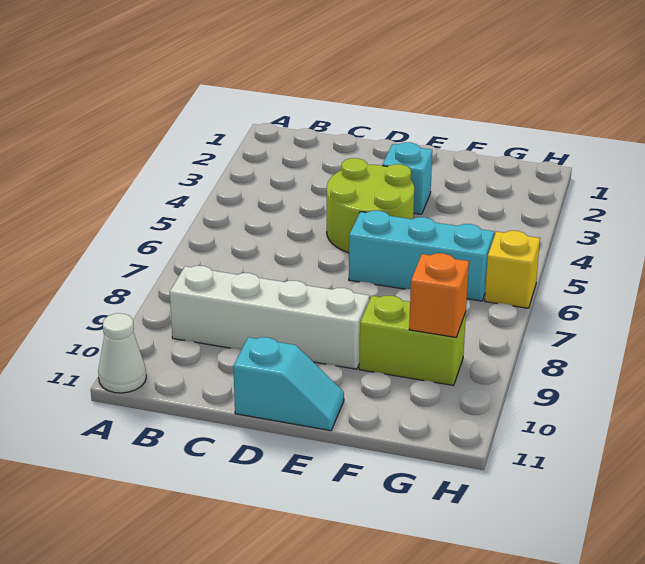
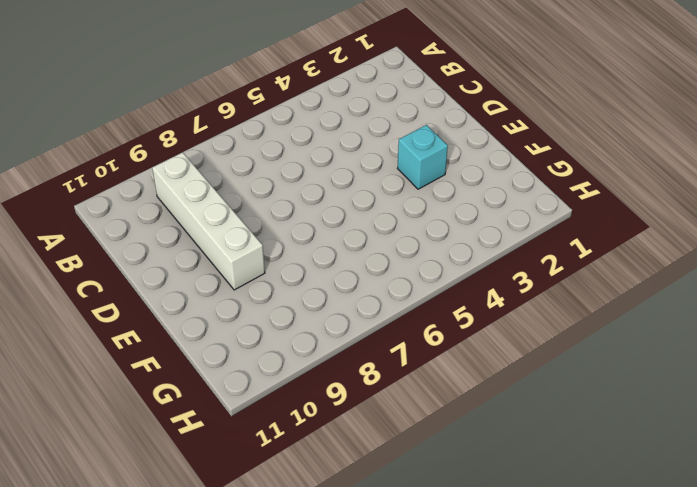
none -> white 1x1 cone [98,313,146,393]
none -> lime 2x2 round brick [327,158,414,253]

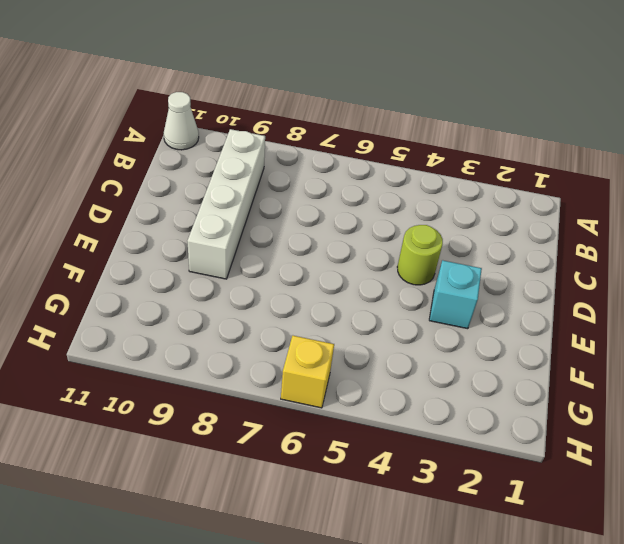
lime 1x1 round brick [397,225,443,285] -> lime 2x2 round brick [327,158,414,253]
none -> cyan 1x2 slope [233,337,344,431]
none -> cyan 1x3 brick [349,211,494,301]

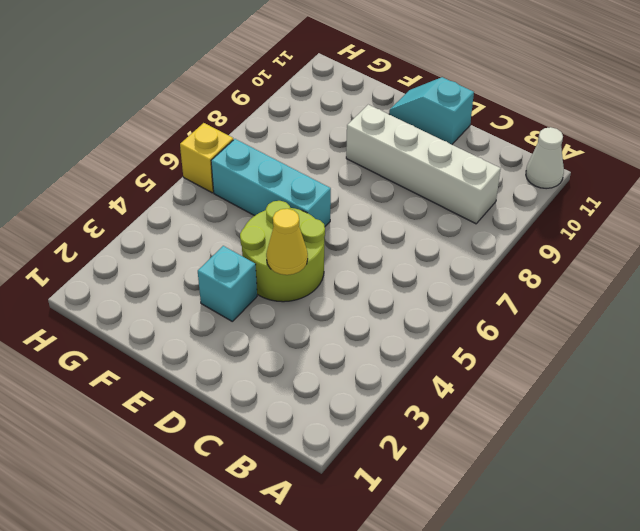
yellow 1x1 cone [266,209,308,275] -> none
none -> lime 1x2 brick [359,296,466,386]
none -> orange 1x1 brick [409,253,469,338]

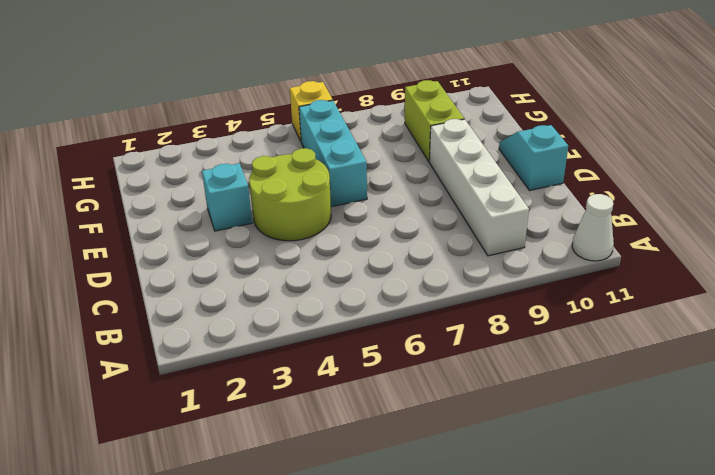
none -> orange 1x1 brick [409,253,469,338]

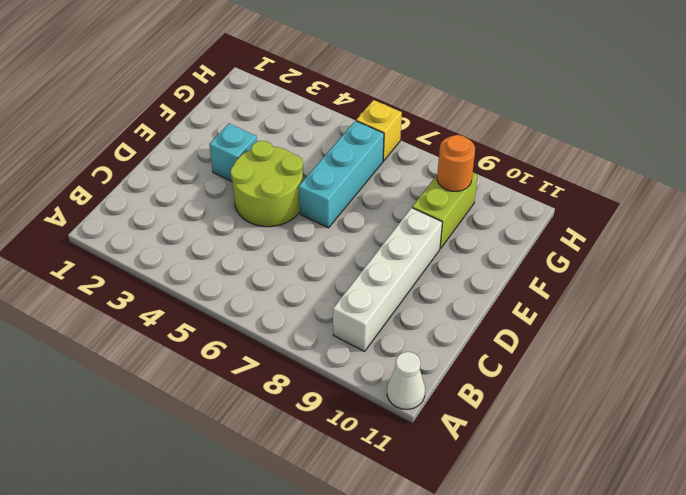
orange 1x1 round brick [437,135,475,191] -> orange 1x1 brick [409,253,469,338]
none -> cyan 1x2 slope [233,337,344,431]

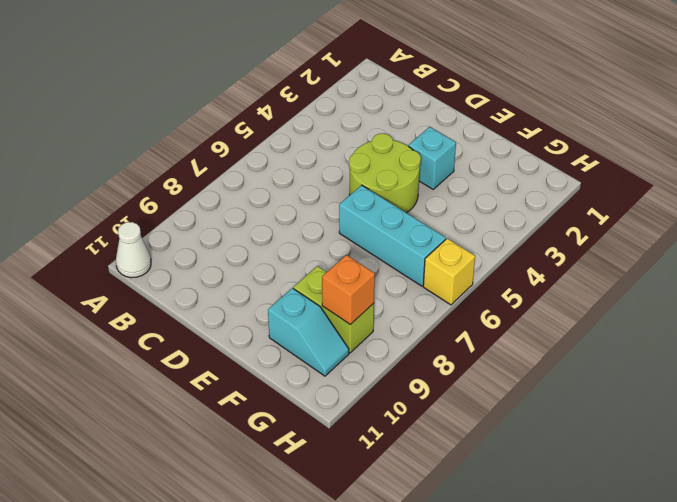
cyan 1x2 slope [268,288,349,376] -> cyan 1x2 slope moved to [233,337,344,431]
none -> white 1x4 brick [170,266,369,369]

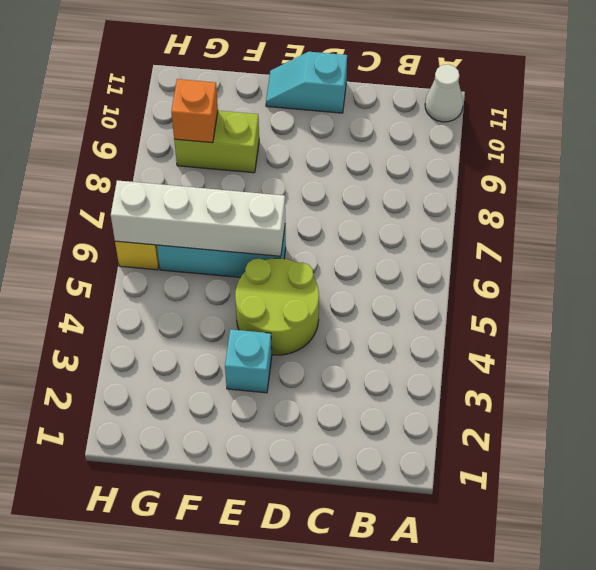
white 1x4 brick [111,180,285,256] -> white 1x4 brick moved to [170,266,369,369]

